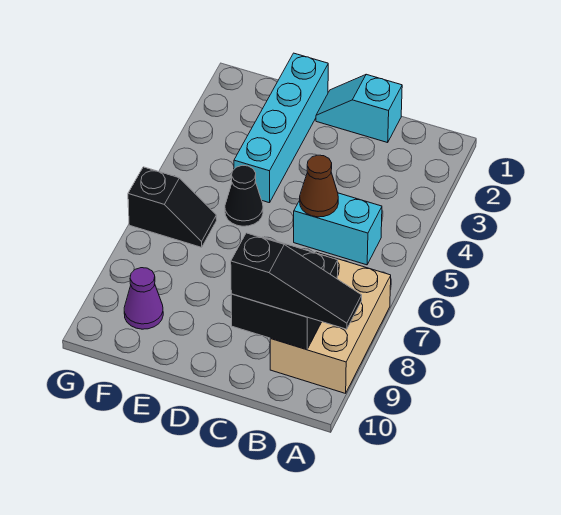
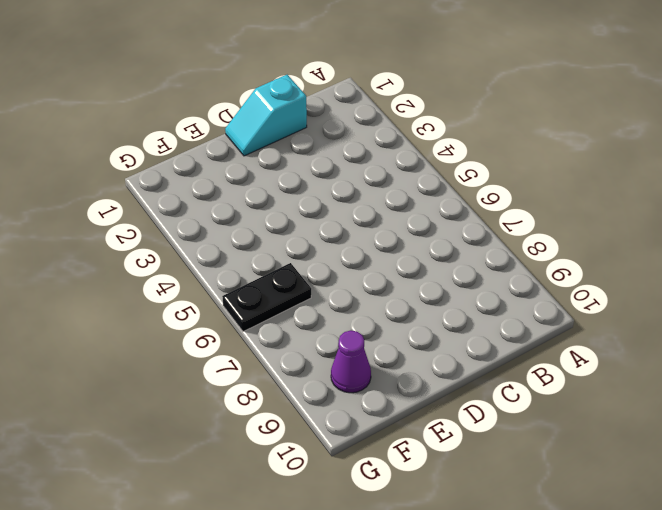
black 1x2 plate [222,263,311,332] -> black 1x2 slope [128,167,217,247]
none -> tan 2x3 brick [270,252,391,393]
none -> cyan 1x2 brick [294,193,382,265]

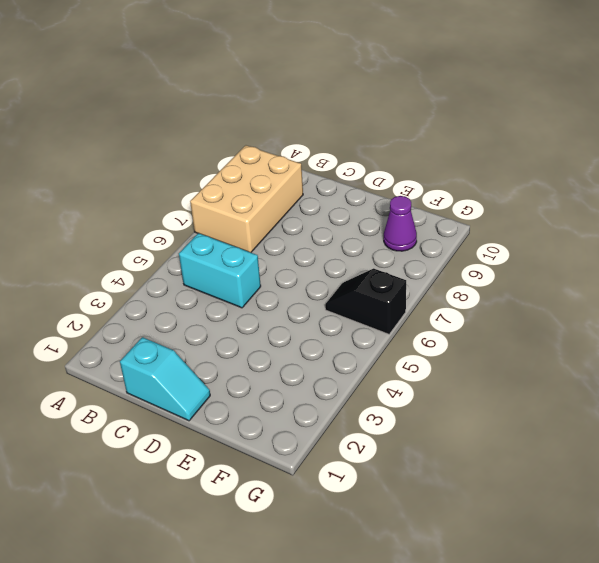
none -> cyan 1x4 brick [234,53,328,203]
none -> black 1x1 cone [225,165,263,226]

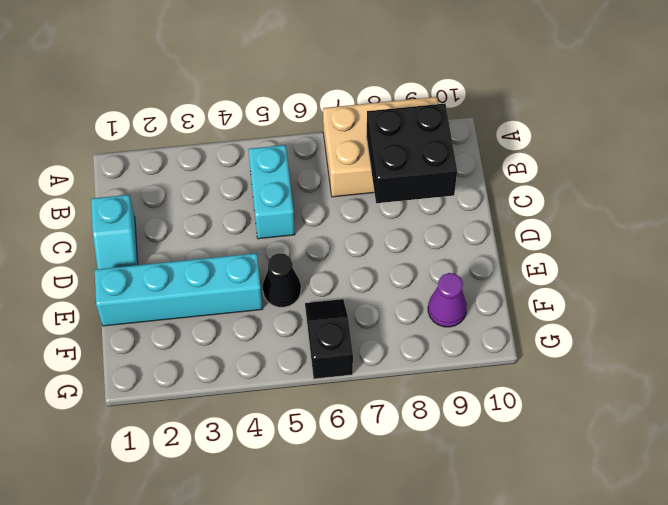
none -> brown 1x1 cone [300,155,338,217]
none -> black 1x3 slope [231,233,362,329]

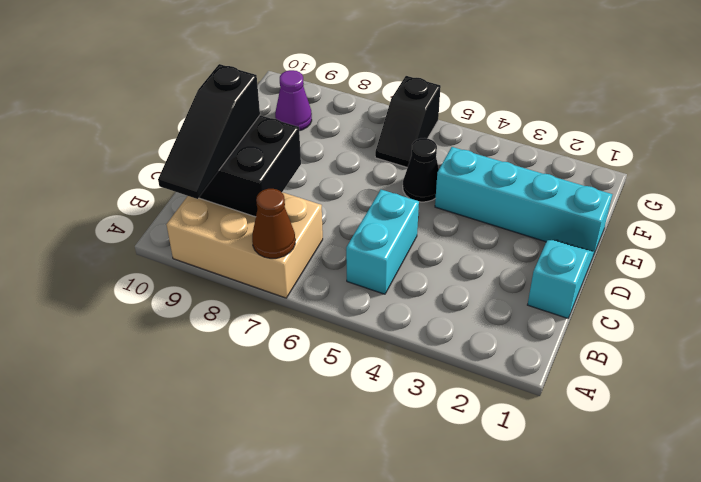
brown 1x1 cone [252,189,295,258] -> brown 1x1 cone moved to [300,155,338,217]

